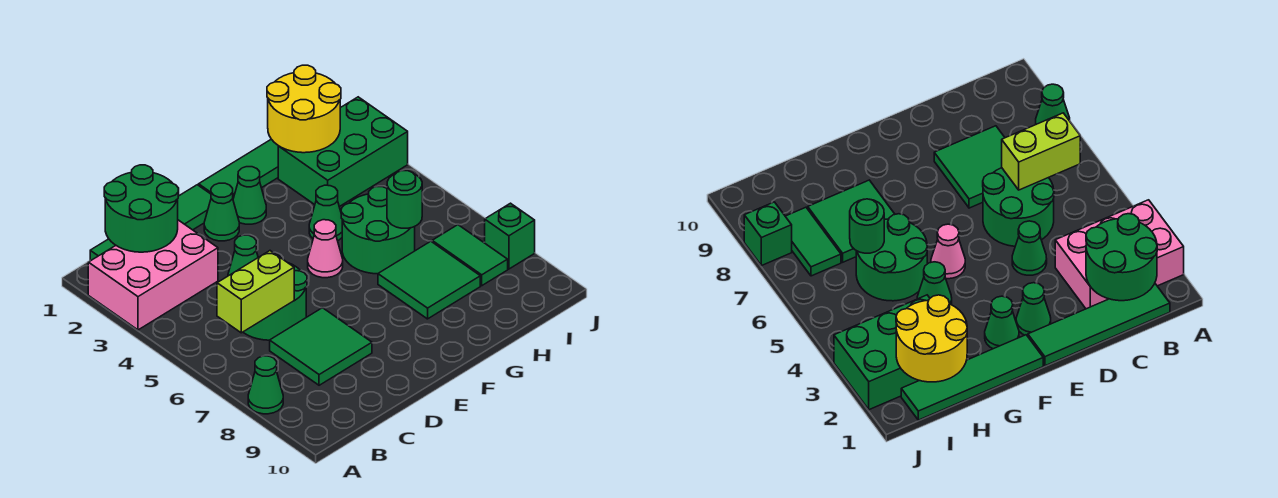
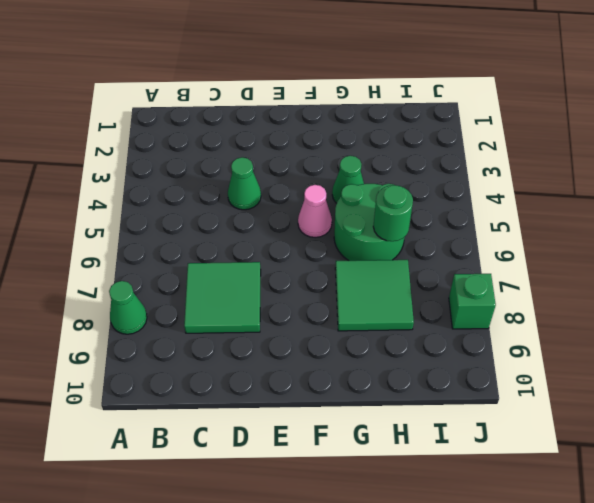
none -> pink 2x3 brick [88,220,218,330]
none -> green 1x4 tile [90,185,211,261]
none -> green 2x2 round brick [243,254,307,340]

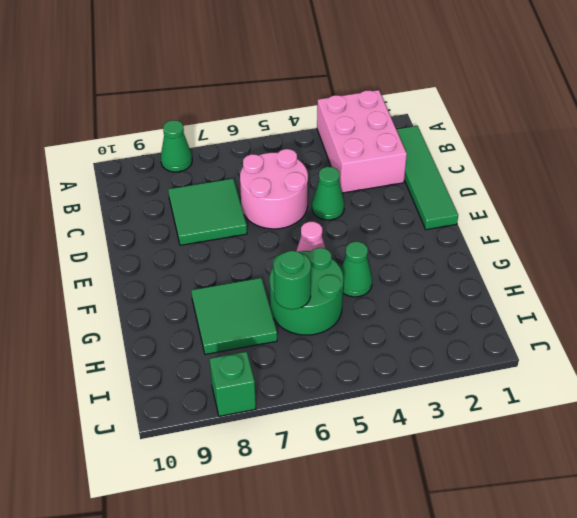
pink 2x2 round brick [240,149,308,229] -> green 2x2 round brick [243,254,307,340]
none -> green 1x1 cone [204,183,239,241]
none -> green 1x4 tile [199,139,278,198]
none -> green 1x1 cone [233,167,266,224]

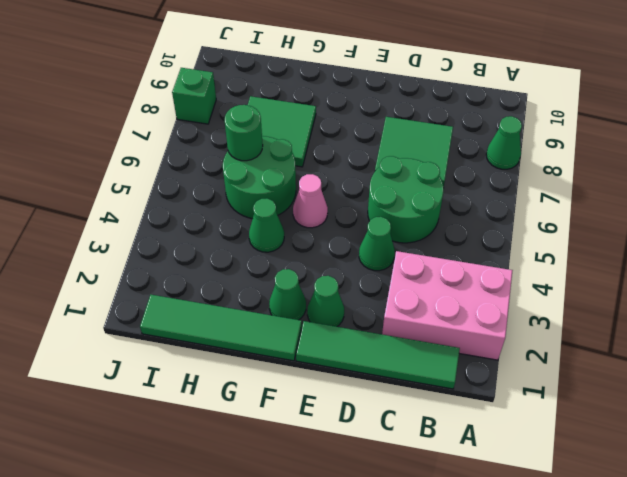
none -> green 2x3 brick [278,97,408,207]
none -> green 1x2 tile [432,225,508,286]
none -> green 2x2 round brick [104,165,179,252]

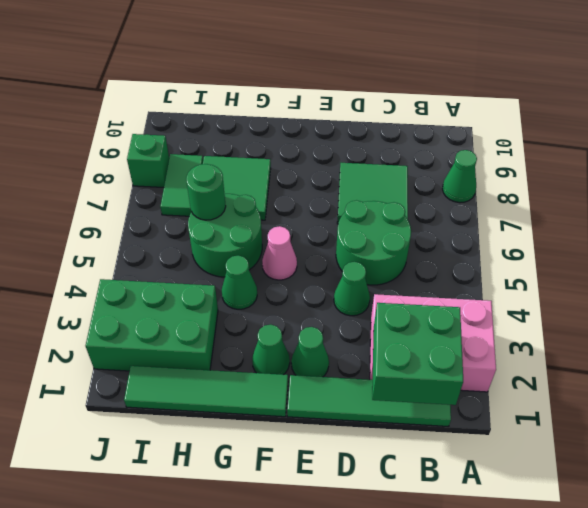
green 2x2 brick [372,303,463,405] -> green 2x2 round brick [104,165,179,252]
none -> lime 1x2 brick [217,251,294,333]
none -> yellow 2x2 round brick [267,65,341,153]

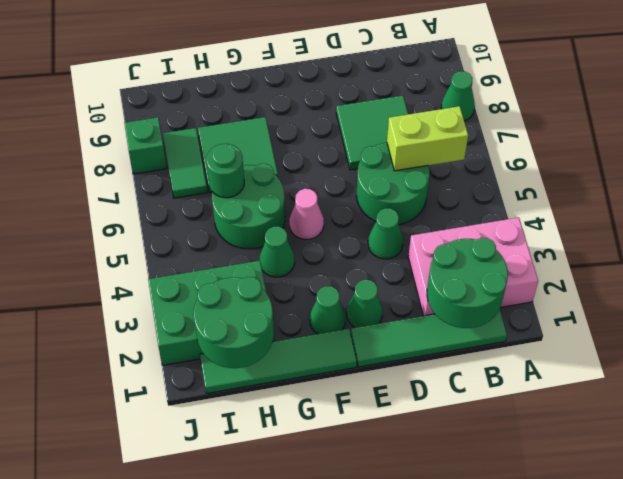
green 2x2 round brick [194,277,274,368] -> yellow 2x2 round brick [267,65,341,153]

